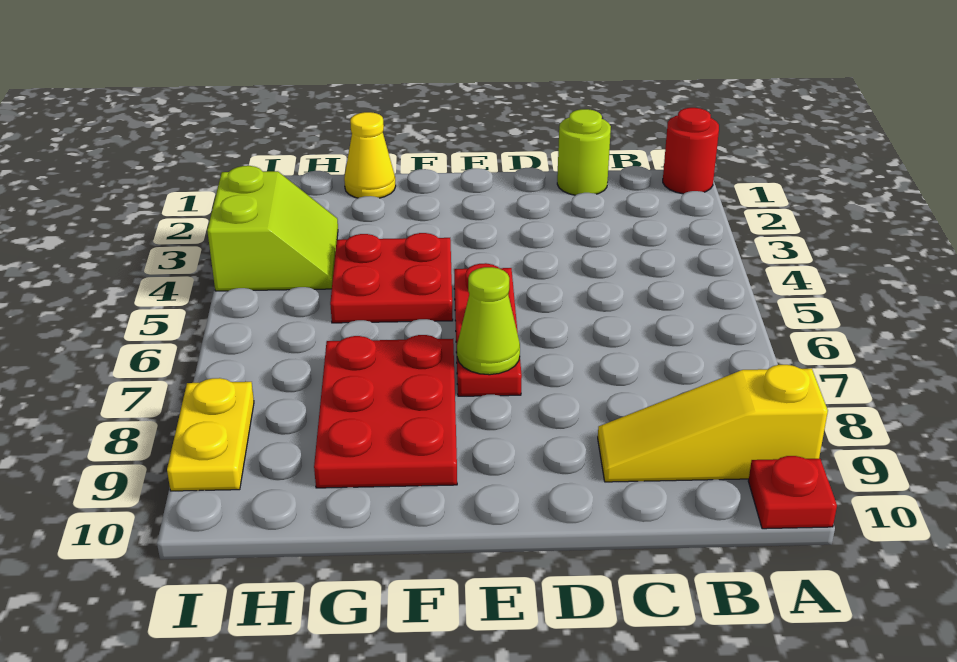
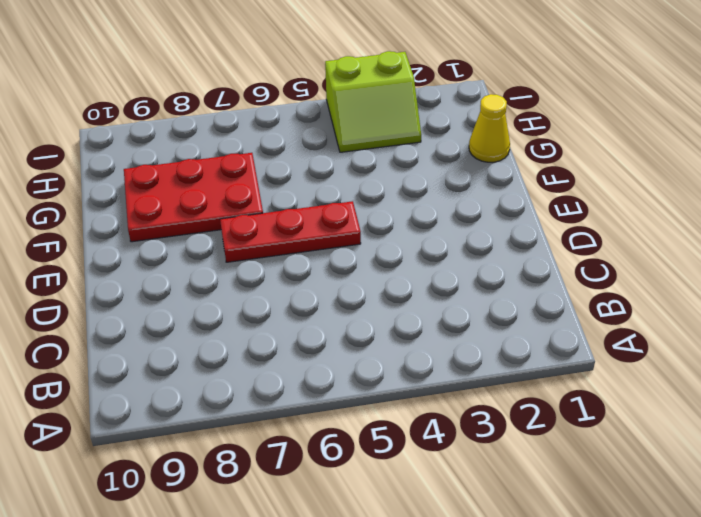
none -> red 1x1 round brick [663,108,719,194]
none -> yellow 1x3 slope [598,365,828,482]

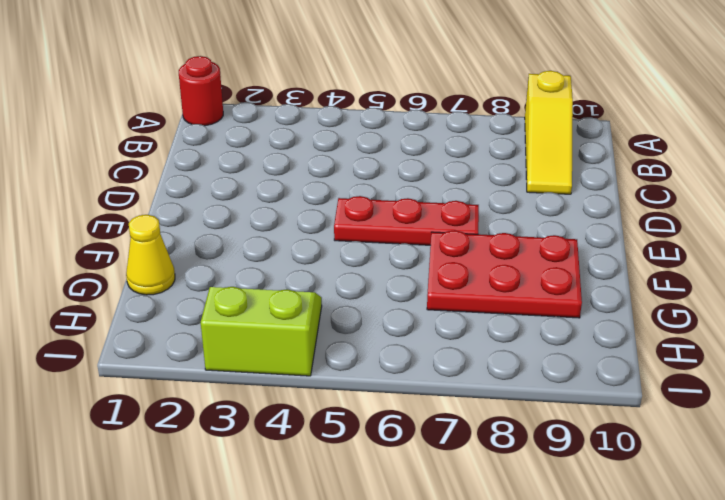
none -> red 1x1 plate [748,456,837,529]
none -> lime 1x1 round brick [557,109,611,195]

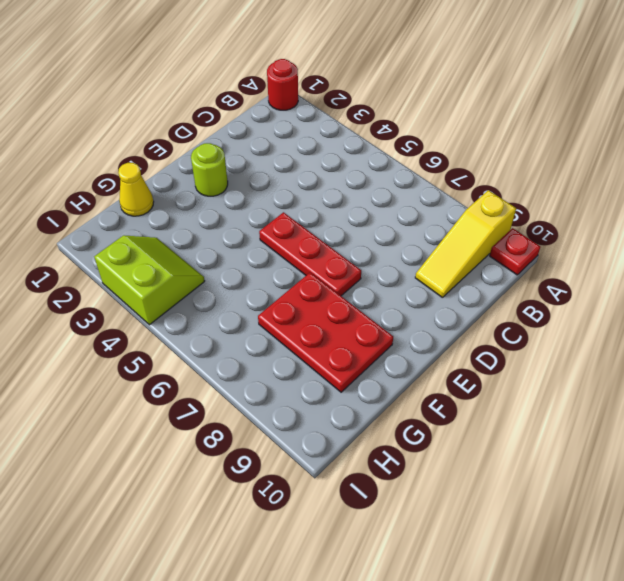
lime 1x1 round brick [191,143,228,196] -> lime 1x1 round brick moved to [557,109,611,195]
none -> red 2x2 plate [330,233,453,323]
none -> yellow 1x2 plate [167,378,254,491]

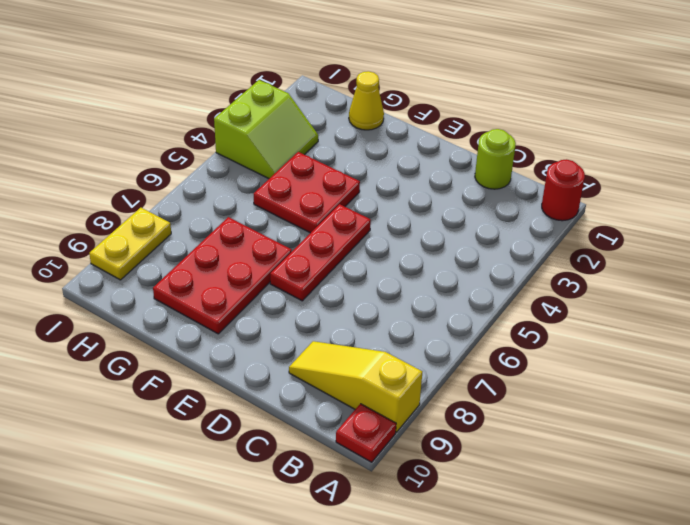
none -> lime 1x1 cone [457,267,520,375]

